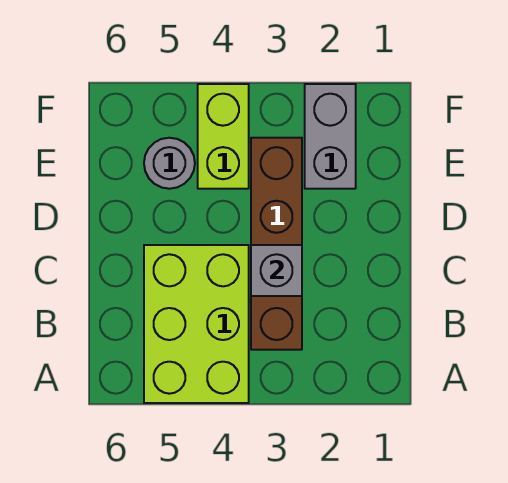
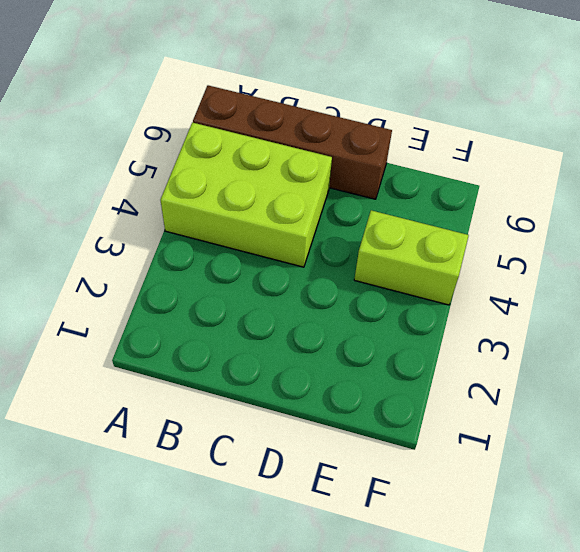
brown 1x4 brick [193,85,392,199] -> brown 1x4 brick moved to [251,138,302,350]
none -> grey 1x2 brick [305,84,356,189]
none -> grey 1x1 round brick [144,138,195,189]

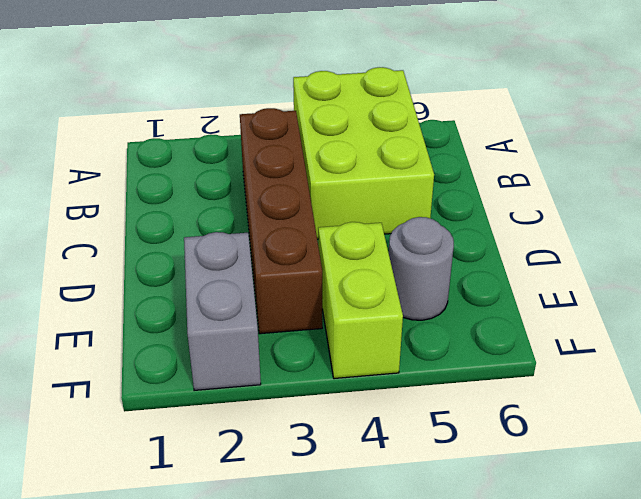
none -> grey 1x1 brick [251,245,302,296]

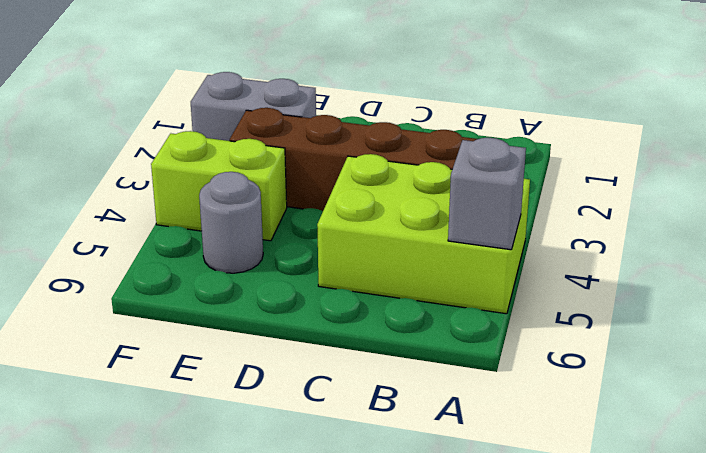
grey 1x1 brick [448,138,526,250] -> grey 1x1 brick moved to [251,245,302,296]

